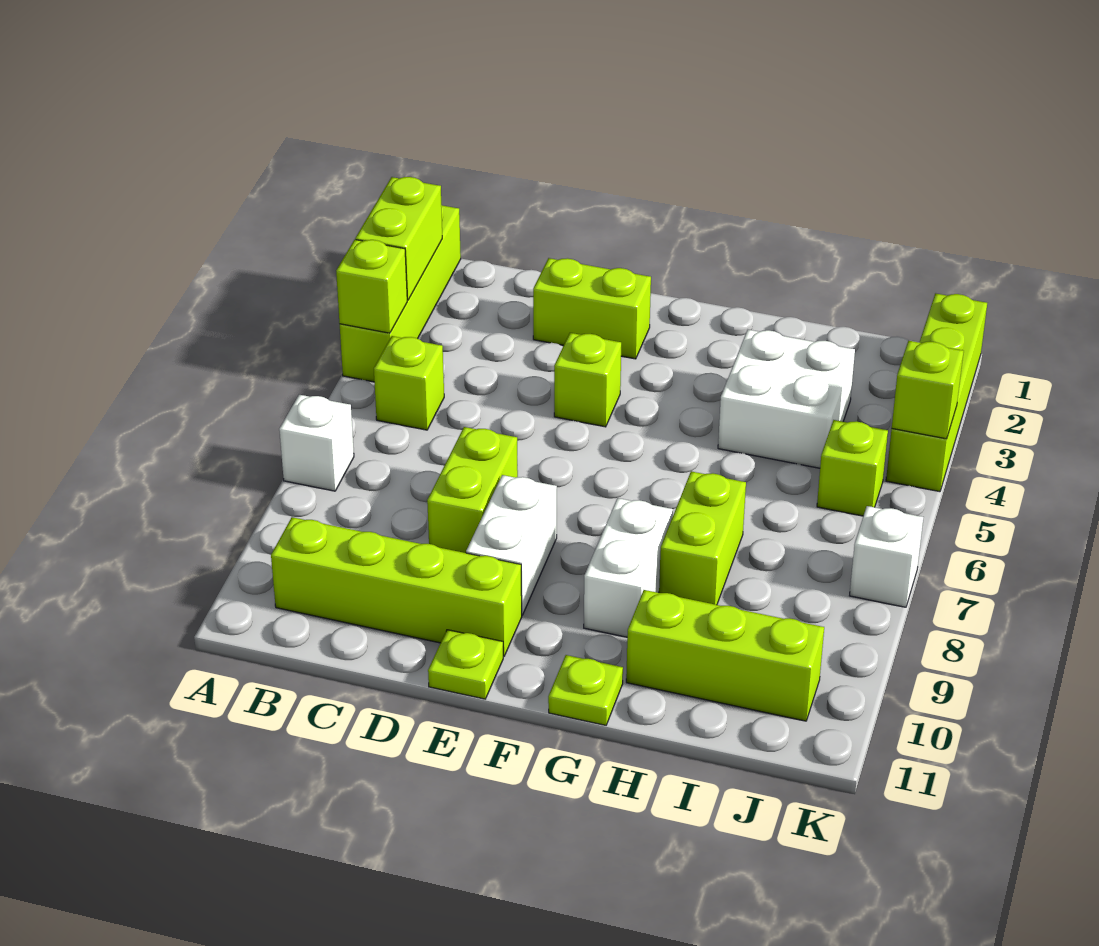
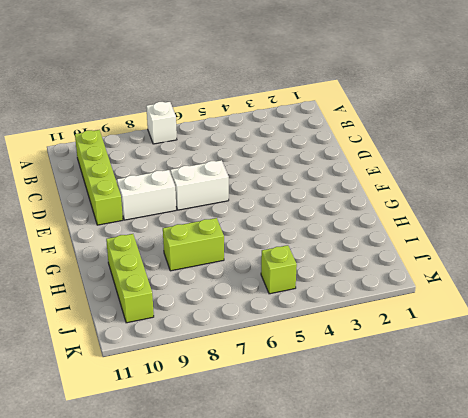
white 1x2 brick [170,160,229,210] -> white 1x2 brick moved to [584,498,673,637]
none -> lime 1x4 brick [340,205,461,382]
none -> lime 1x1 brick [374,336,444,430]
none -> lime 1x2 brick [533,258,651,359]

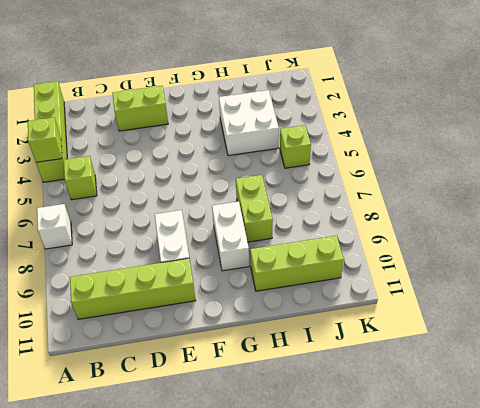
none -> lime 1x2 brick [427,427,518,553]
none -> lime 1x1 brick [554,333,621,427]
none -> lime 1x1 plate [428,630,503,699]

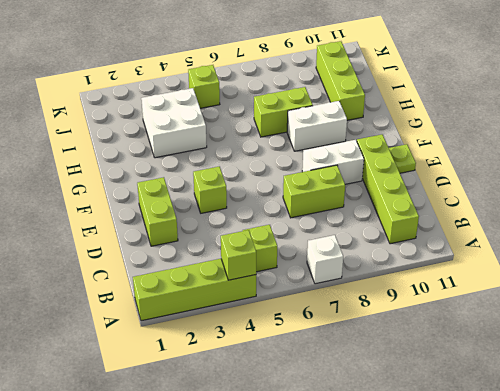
none -> lime 1x1 plate [548,655,623,725]
none -> lime 1x4 brick [886,293,987,492]
none -> white 1x1 brick [850,506,923,607]

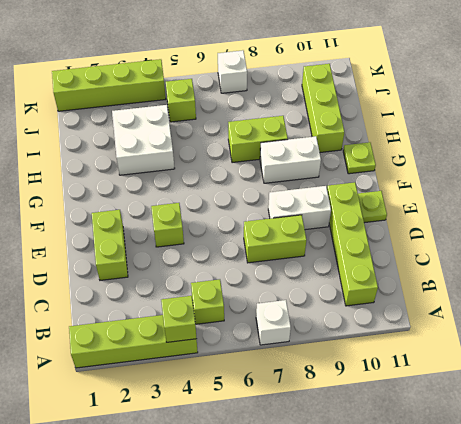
none -> lime 1x2 brick [355,177,442,300]
none -> lime 1x1 brick [892,341,964,439]

